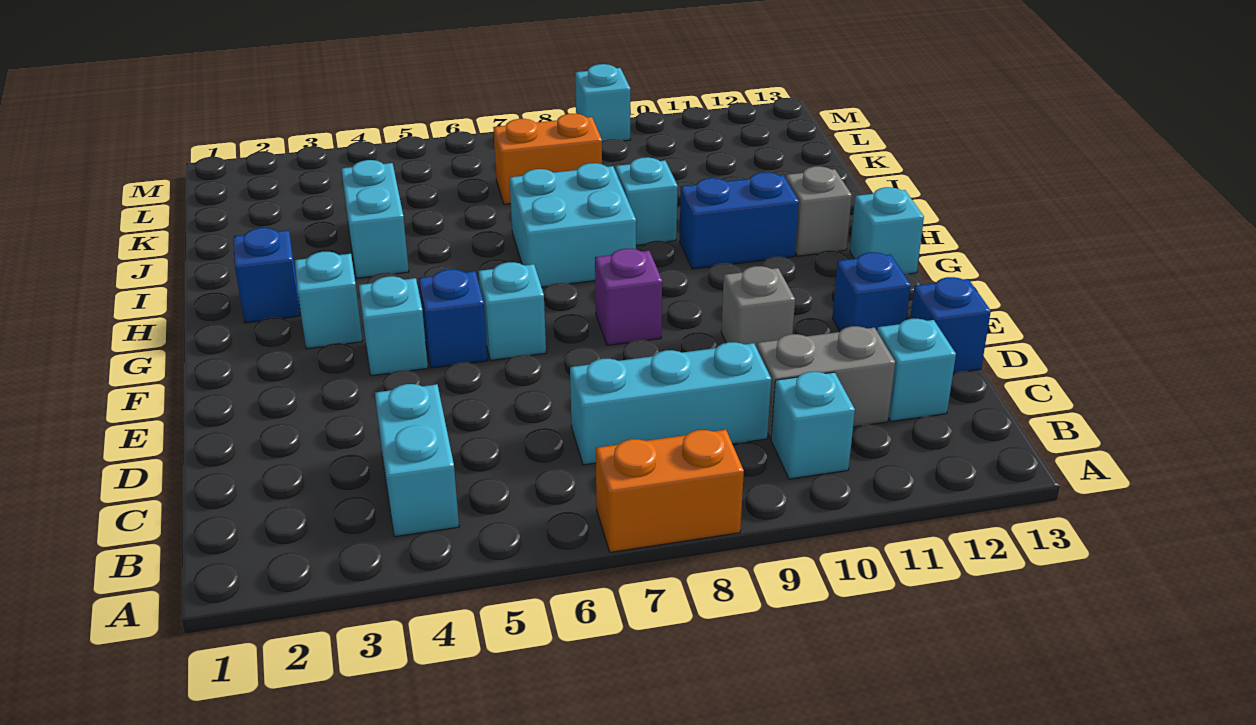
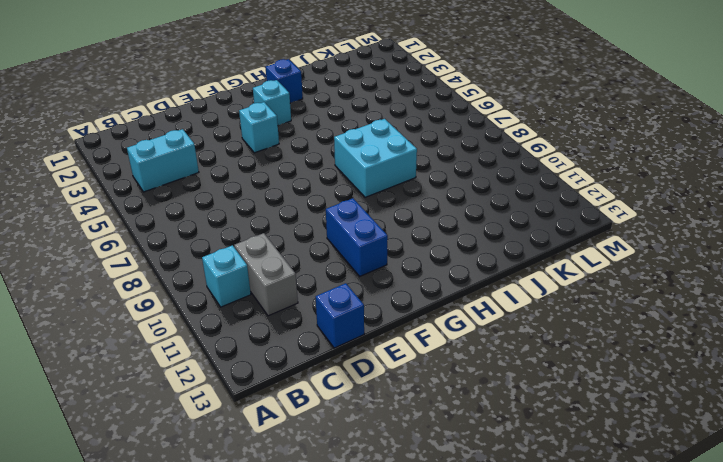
blue 1x2 brick [326,198,388,276] -> blue 1x2 brick moved to [679,172,799,269]
none -> orange 1x2 brick [596,430,744,552]
none -> cyan 1x3 brick [570,342,771,465]
none -> cyan 1x1 brick [877,319,956,421]

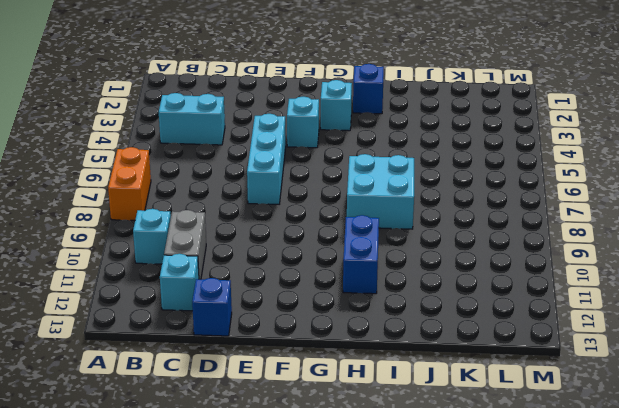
cyan 1x3 brick [247,114,286,204] -> cyan 1x3 brick moved to [570,342,771,465]
none -> grey 1x1 brick [721,266,795,348]
none -> blue 1x1 brick [832,252,911,331]
none -> blue 1x1 brick [419,269,487,368]

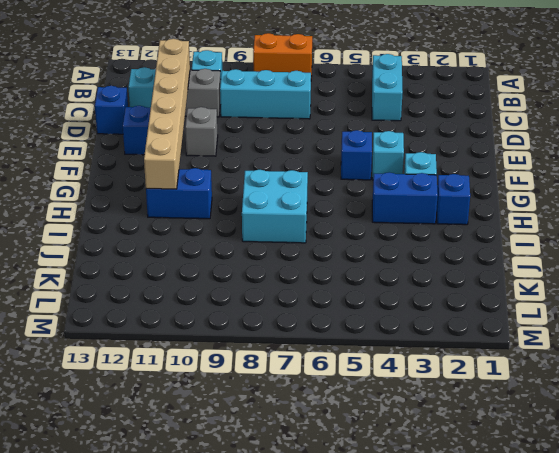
tan 1x6 brick [144,39,190,189] -> none
blue 1x2 brick [372,172,438,224] -> none
none -> cyan 1x1 brick [478,262,546,360]
none -> purple 1x1 brick [595,249,662,345]
none -> cyan 1x1 brick [850,187,924,274]

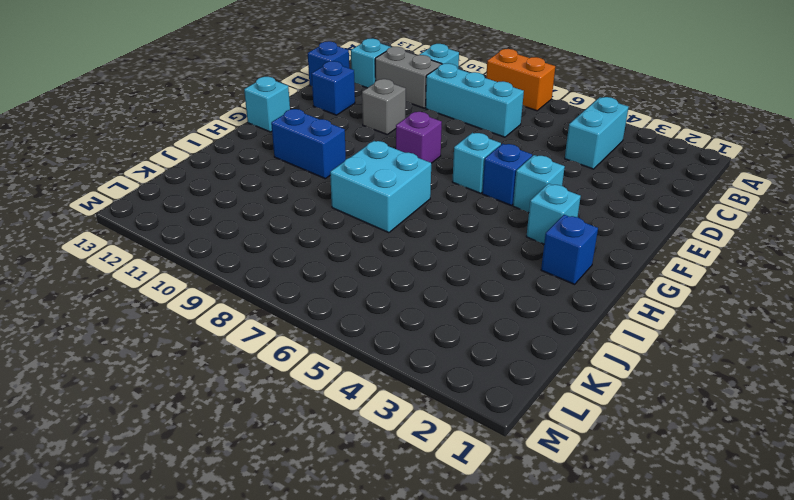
none -> grey 1x1 brick [786,166,852,256]
none -> cyan 1x2 brick [341,160,409,278]
none -> cyan 1x1 brick [616,157,678,245]

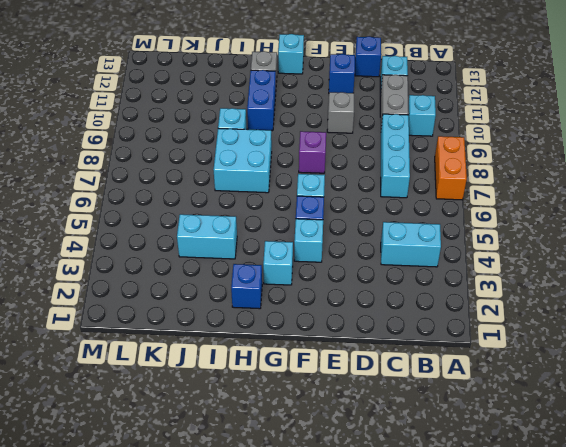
none -> orange 1x2 brick [493,114,602,204]
none -> cyan 1x1 brick [575,64,630,141]

